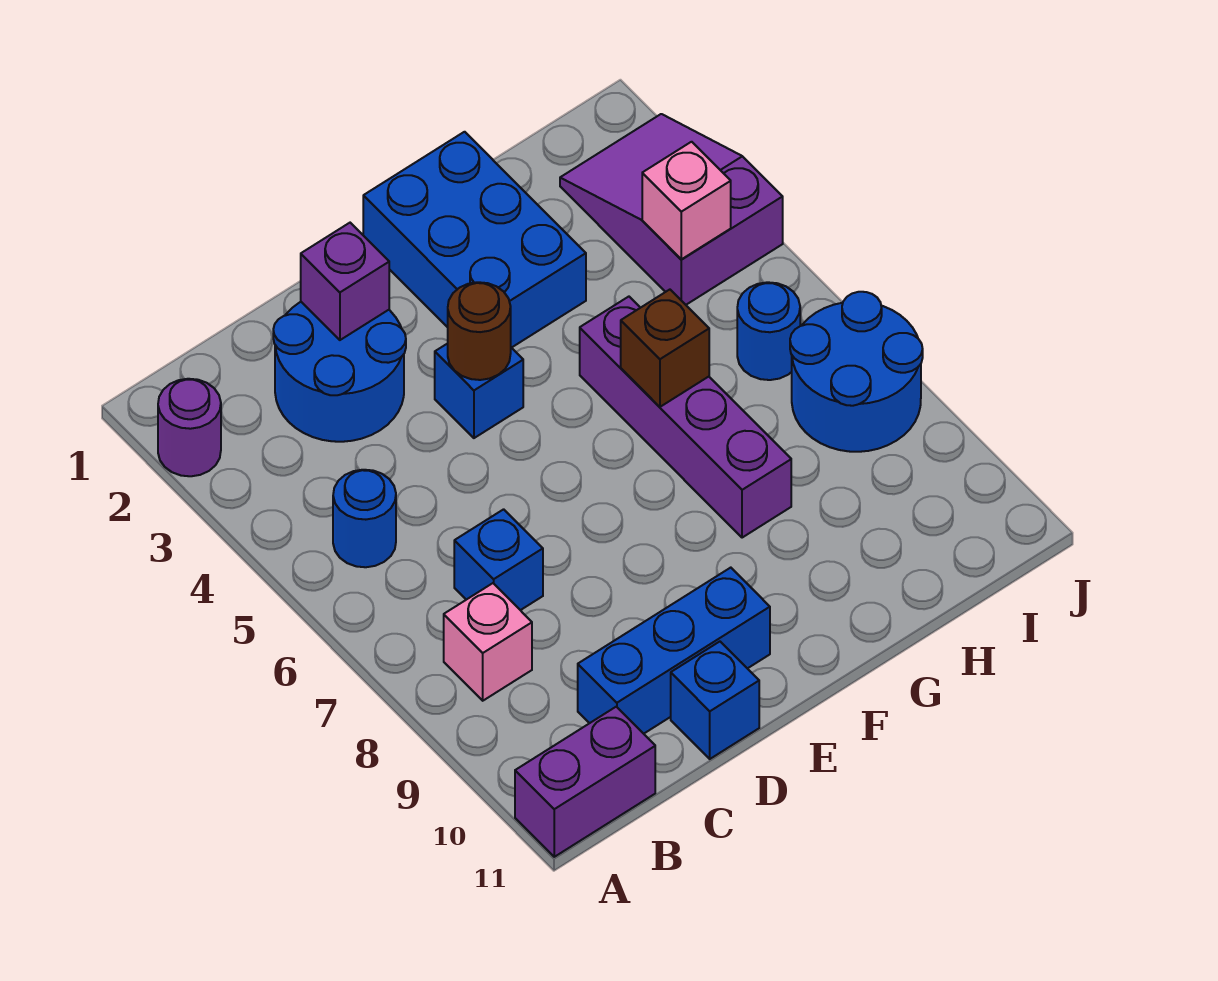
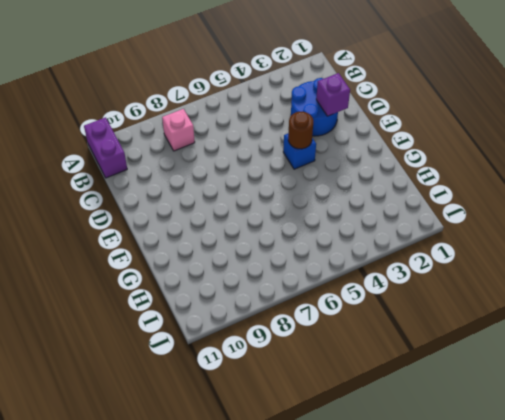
none -> purple 1x1 round brick [158,379,221,476]
none -> blue 1x1 round brick [333,470,396,567]
none -> blue 1x1 brick [454,509,543,610]

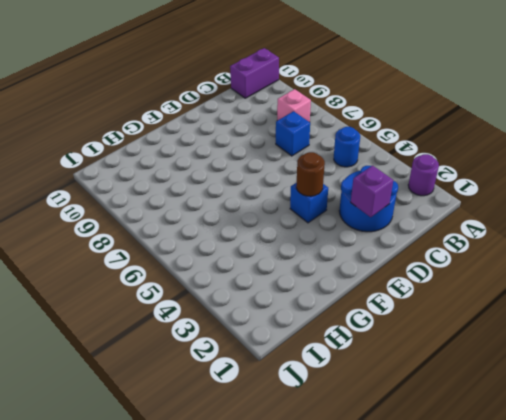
none -> blue 1x3 brick [578,568,770,734]
none -> blue 1x1 brick [671,642,759,759]
none -> blue 2x3 brick [363,132,586,348]

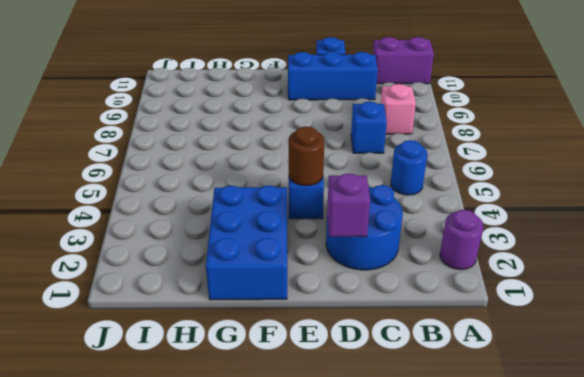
none -> purple 1x4 brick [580,297,791,538]
none -> purple 2x3 slope [560,114,783,305]
none -> blue 1x1 round brick [737,282,800,380]

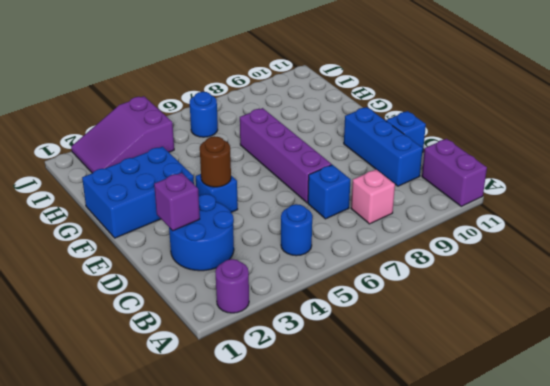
purple 1x4 brick [240,108,332,203] -> purple 1x4 brick turned to [580,297,791,538]
none -> blue 2x2 round brick [790,292,923,452]
none -> brown 1x1 brick [621,290,709,407]
none -> pink 1x1 brick [642,142,731,259]

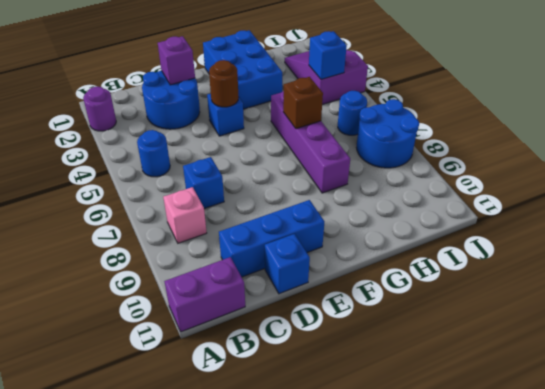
blue 1x1 brick [309,31,347,79] -> pink 1x1 brick [642,142,731,259]

